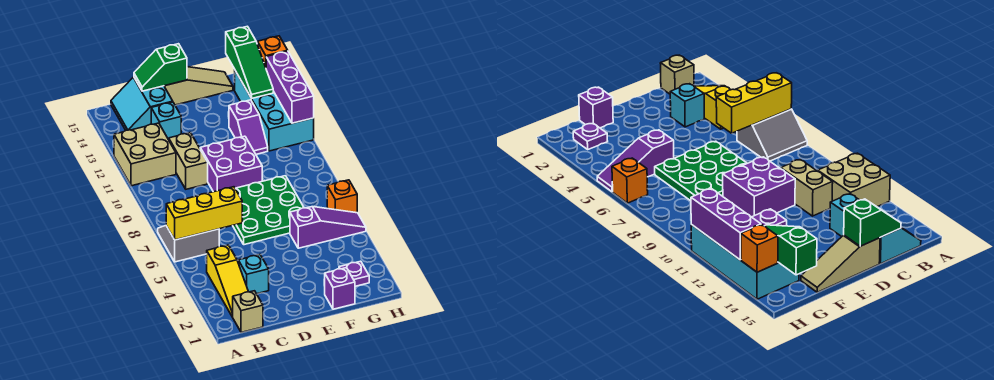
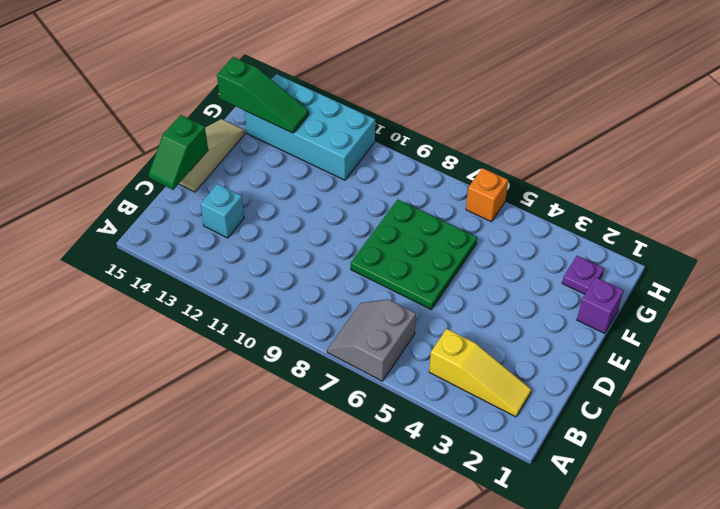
none -> tan 2x2 brick [114,123,176,186]
none -> tan 1x1 brick [232,291,263,332]
none -> cyan 2x2 slope [111,77,173,130]

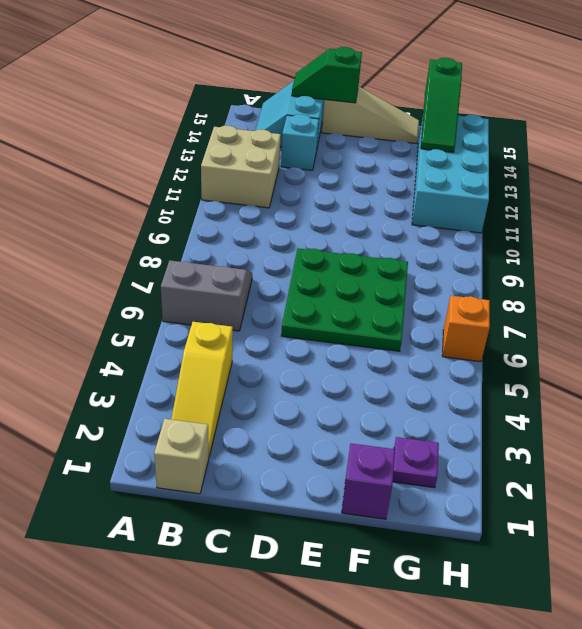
none -> cyan 1x1 brick [238,255,269,294]
none -> tan 1x2 brick [169,133,208,189]
none -> purple 2x2 brick [200,136,262,192]

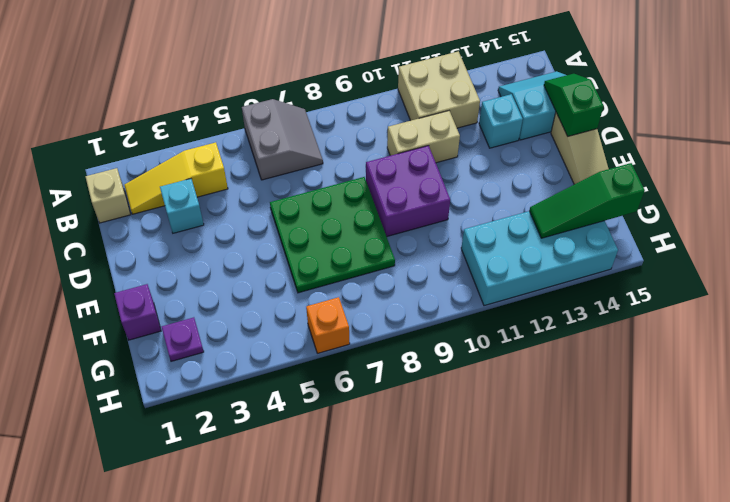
none -> purple 1x3 slope [290,207,366,248]
none -> purple 1x2 slope [229,100,268,154]
none -> yellow 1x3 brick [166,187,242,240]

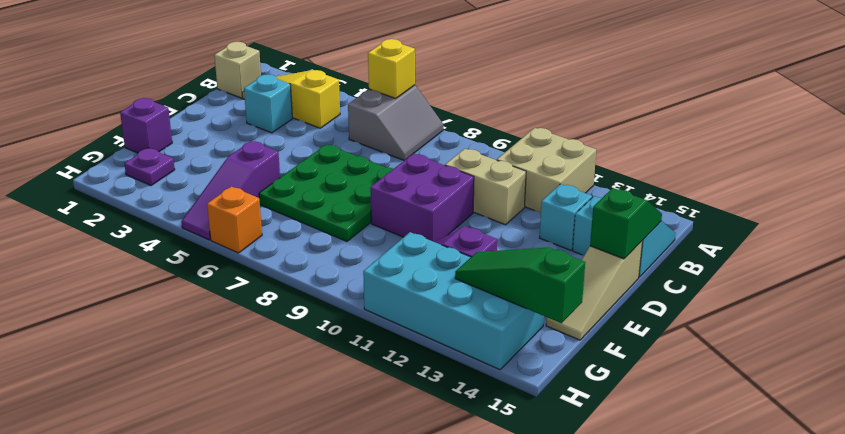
yellow 1x1 brick [368,39,415,98] -> yellow 1x3 brick [166,187,242,240]
none -> purple 1x3 brick [266,51,314,123]
none -> orange 1x1 brick [257,36,288,67]

